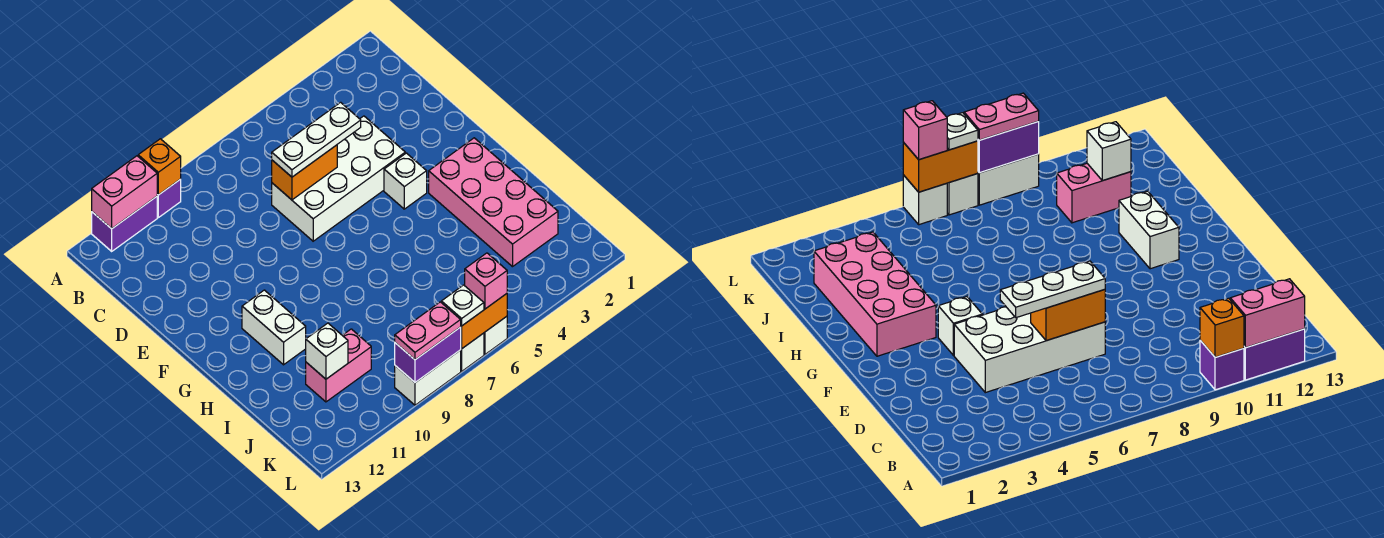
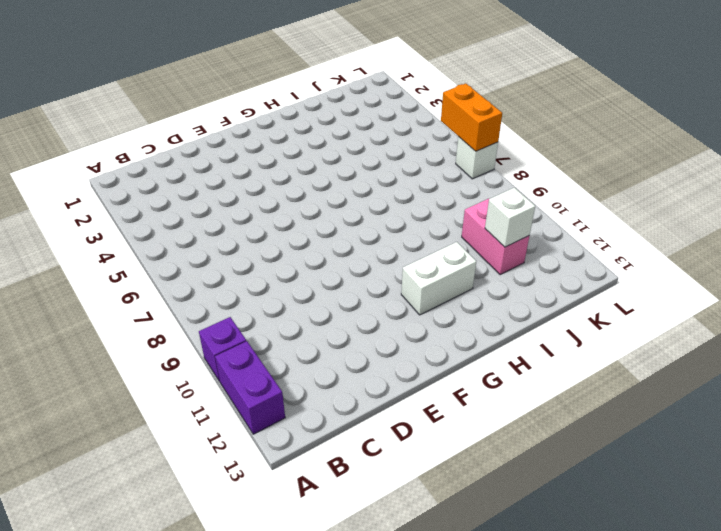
none -> white 2x4 brick [272,116,405,241]
none -> white 1x1 brick [384,153,427,209]
none -> pink 2x4 brick [429,138,558,267]

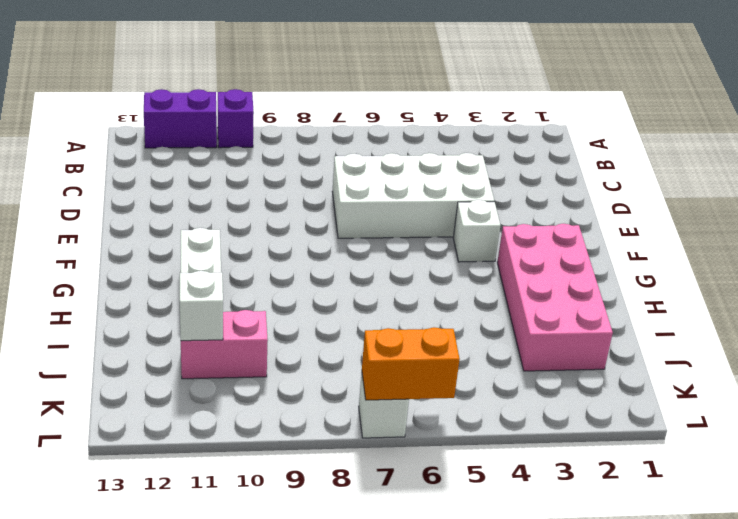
none -> white 1x1 brick [484,316,507,354]
none -> white 1x2 brick [395,350,461,405]
none -> orange 1x1 brick [138,139,181,195]

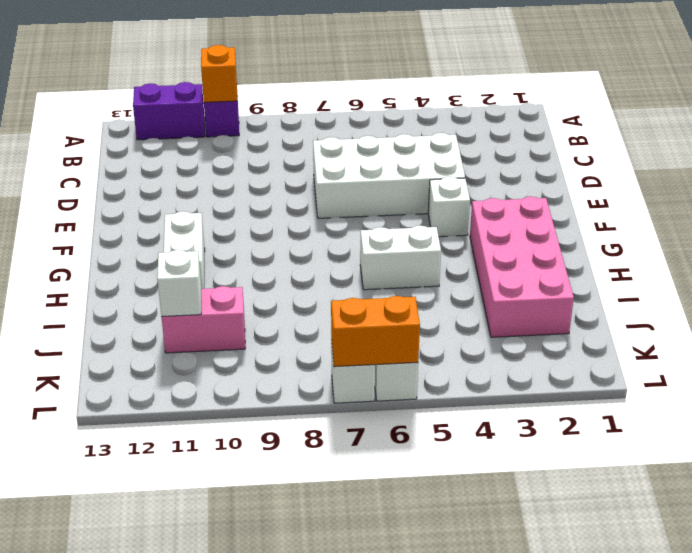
white 1x2 brick [360,225,441,290] -> white 1x2 brick moved to [395,350,461,405]
none -> pink 1x2 brick [92,156,157,229]
none -> orange 1x2 brick [272,145,337,200]
none -> purple 1x2 brick [395,327,461,382]

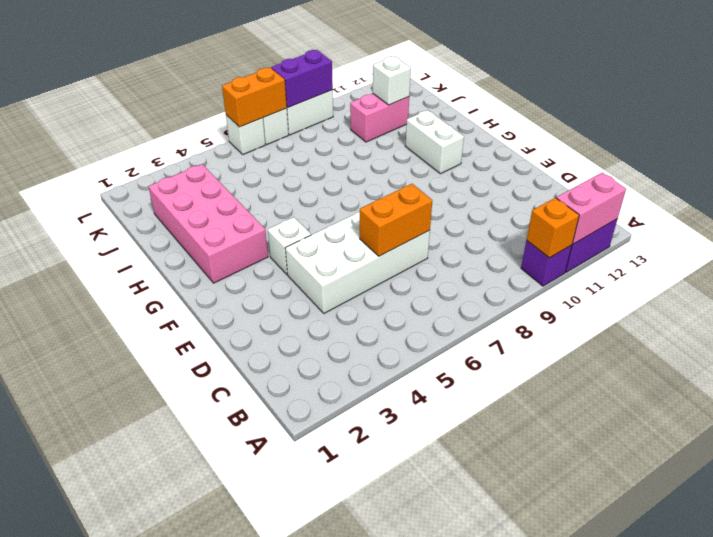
none -> white 1x3 plate [272,102,361,177]
none -> pink 1x1 brick [465,253,507,309]
none -> white 1x1 plate [441,285,484,326]

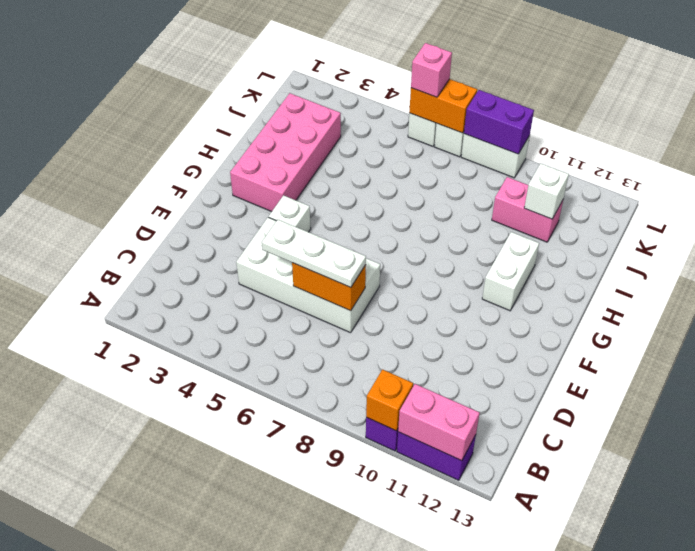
none -> white 1x1 plate [441,285,484,326]
none -> pink 1x2 plate [395,302,461,360]

